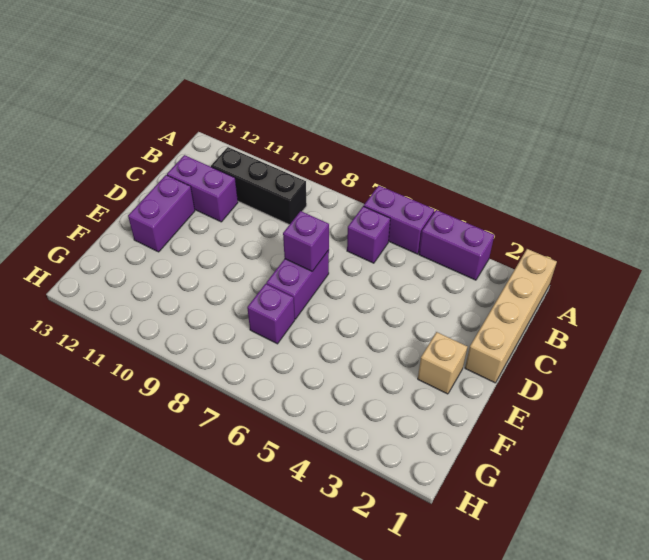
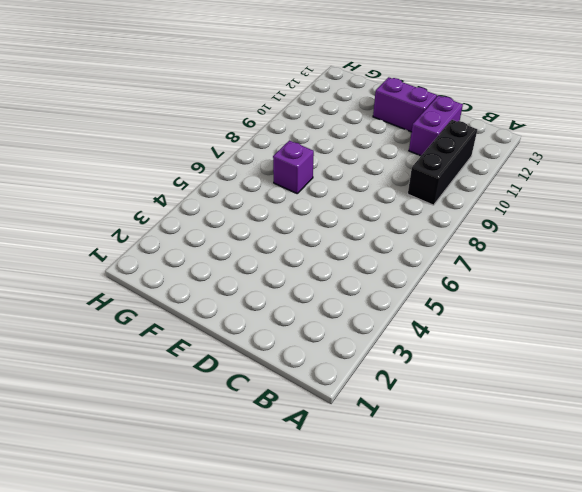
none -> tan 1x4 brick [465,249,557,383]
none -> purple 1x2 brick [419,210,494,280]

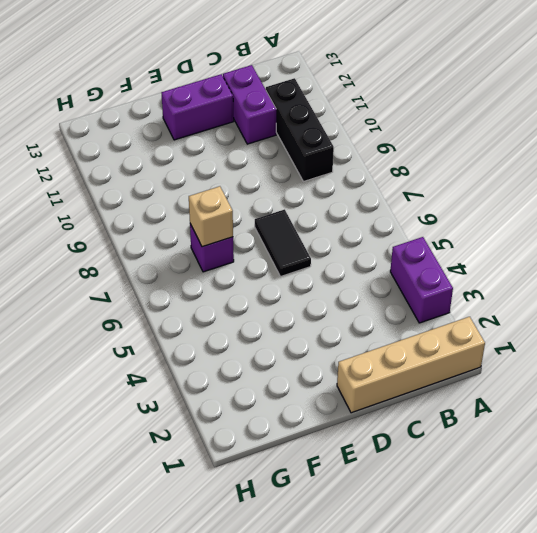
black 1x2 tile [255,209,311,277] -> purple 1x2 brick [266,250,329,319]
tan 1x1 brick [189,186,233,247] -> tan 1x1 brick moved to [418,332,467,394]
none -> purple 1x2 brick [364,185,435,254]
none -> purple 1x1 brick [347,206,390,263]

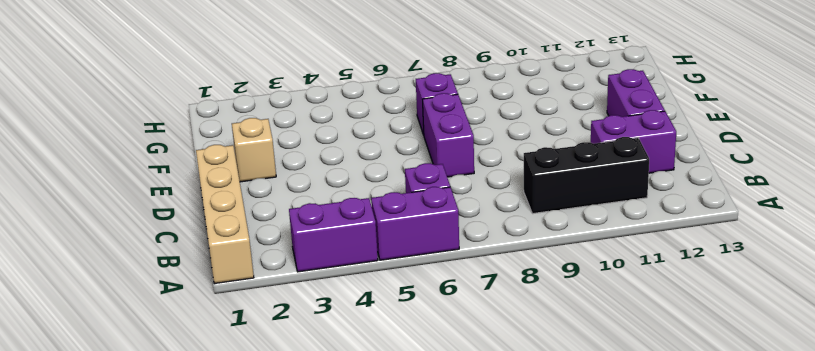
none -> purple 1x1 brick [283,211,329,271]

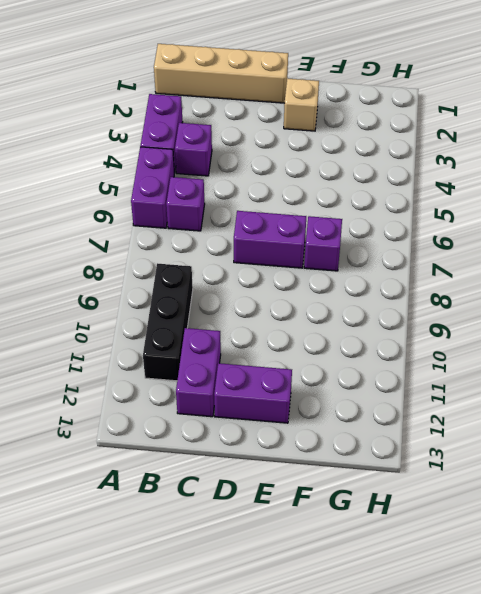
purple 1x1 brick [175,123,212,176] -> purple 1x1 brick moved to [283,211,329,271]

